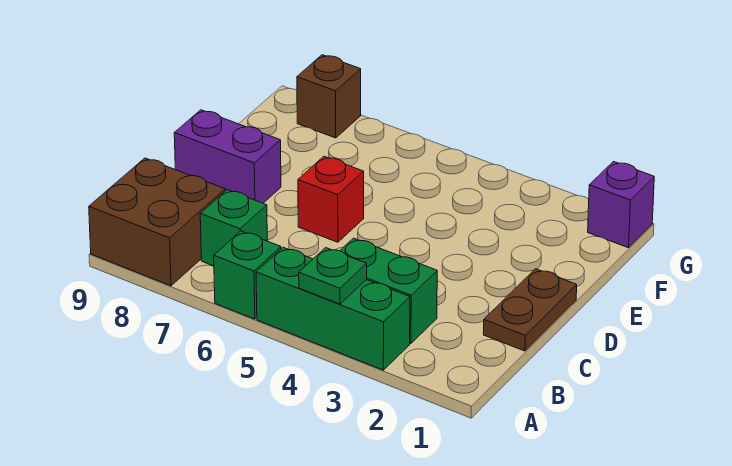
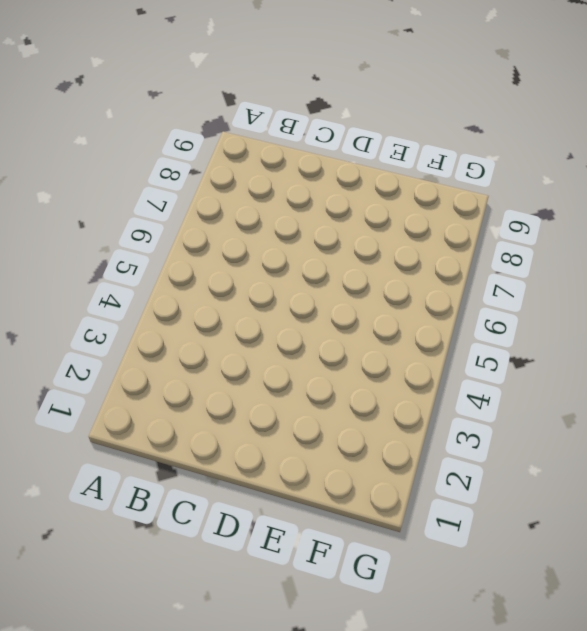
none -> green 1x3 brick [256,247,410,370]
none -> green 1x1 brick [214,231,281,319]

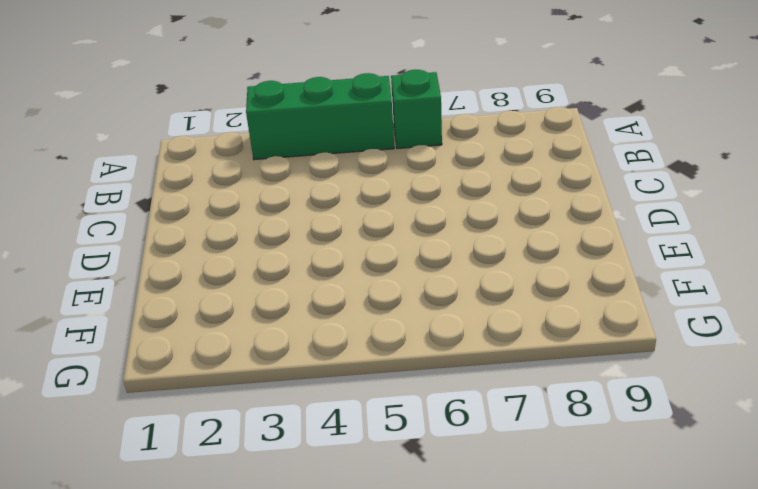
none -> brown 2x2 brick [89,158,225,286]
none -> green 1x2 brick [340,238,437,343]

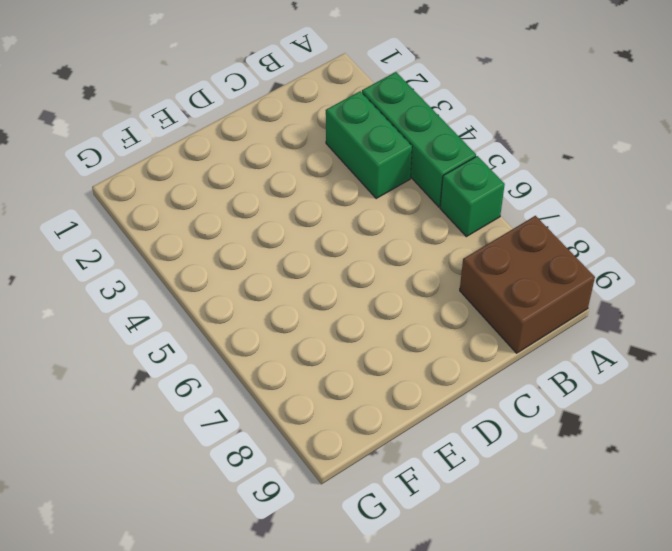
none -> green 1x1 brick [200,190,267,266]
none -> brown 1x2 plate [484,269,577,351]

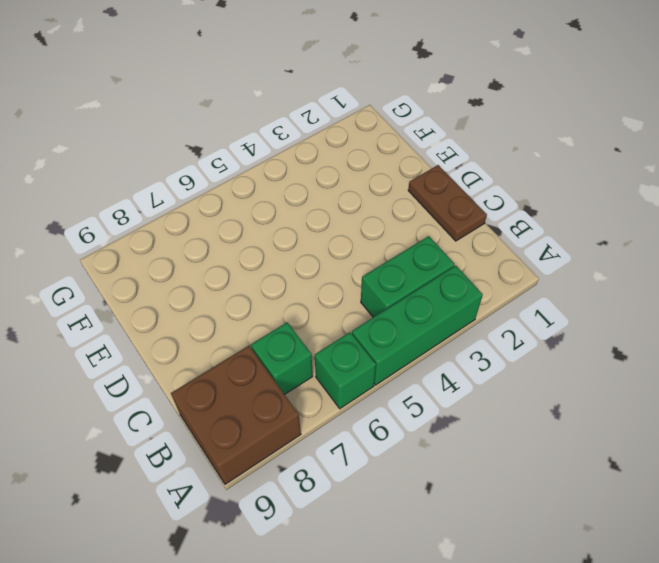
none -> red 1x1 brick [298,156,364,242]
none -> purple 1x2 brick [174,110,281,203]

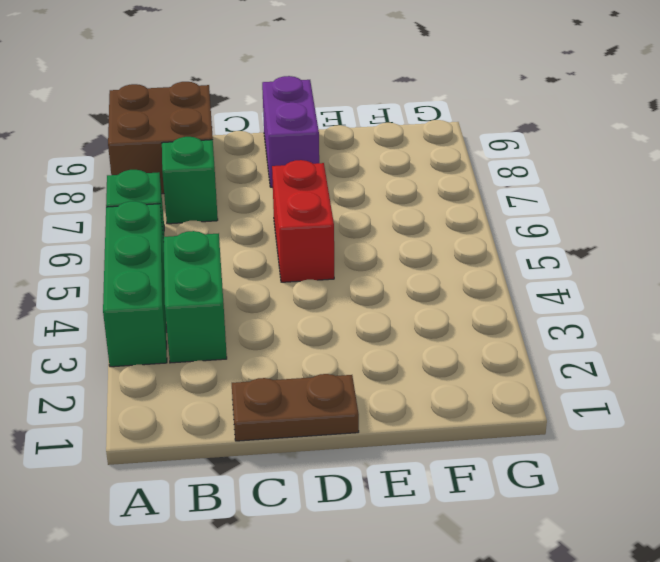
red 1x2 brick [272,160,334,282] -> red 1x1 brick [298,156,364,242]
none -> purple 1x1 brick [588,162,654,248]
none -> brown 1x1 brick [297,55,361,138]

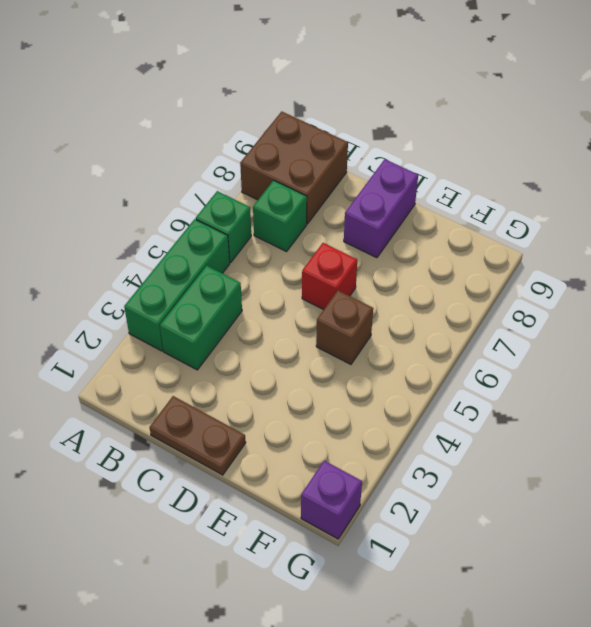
brown 1x1 brick [316,291,373,364] -> brown 1x1 brick moved to [297,55,361,138]
none -> green 1x1 plate [299,248,367,304]

